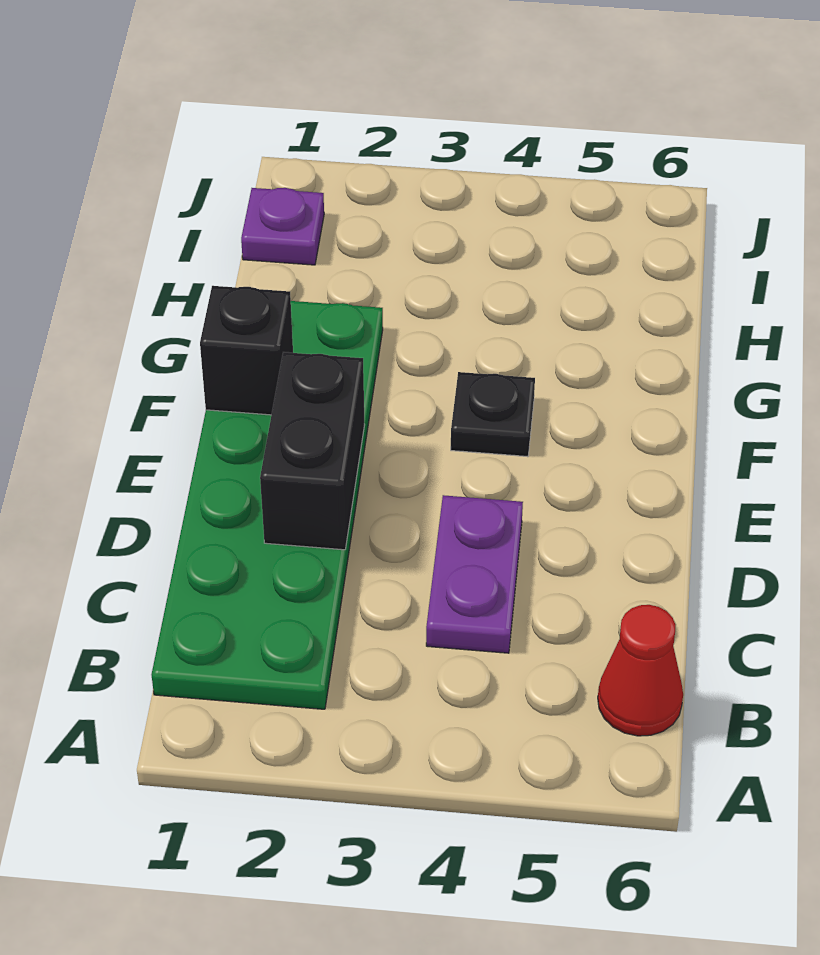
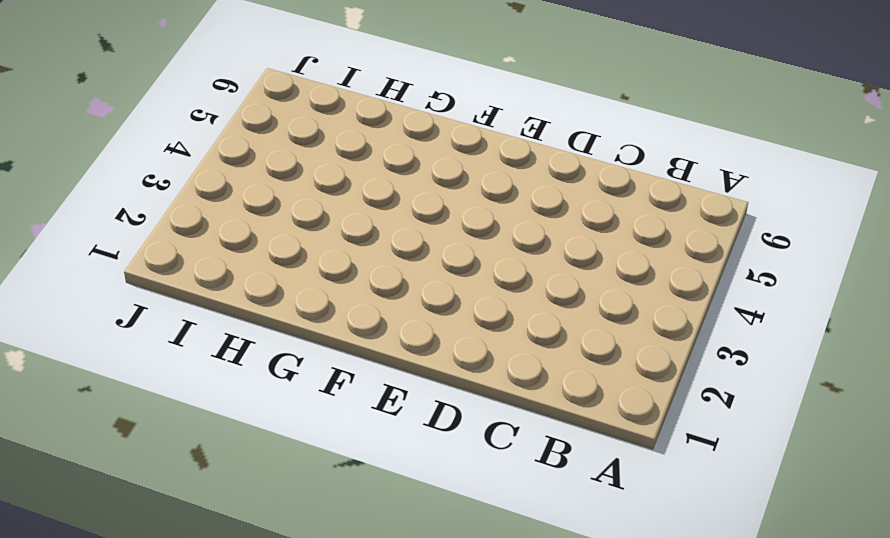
none -> green 2x6 plate [152,301,383,709]
none -> red 1x1 cone [598,605,683,736]

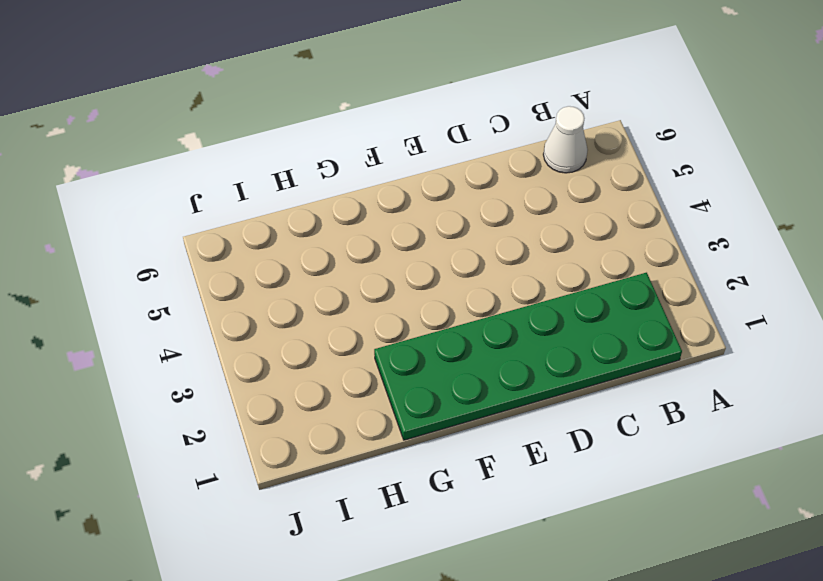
white 1x1 cone [543,106,588,173] -> red 1x1 cone [598,605,683,736]
none -> purple 1x2 plate [426,495,523,653]
none -> black 1x1 plate [451,372,535,457]

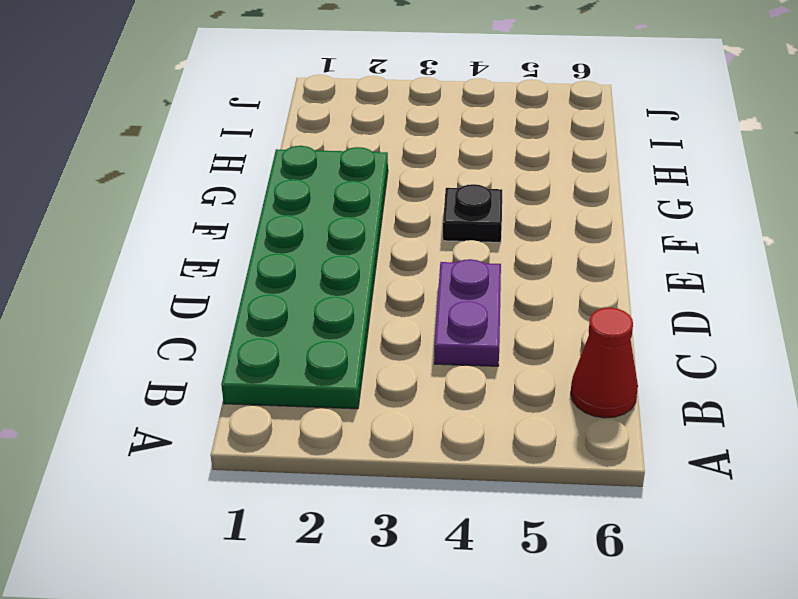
none -> purple 1x1 plate [241,188,324,265]
none -> black 1x2 brick [260,352,365,550]

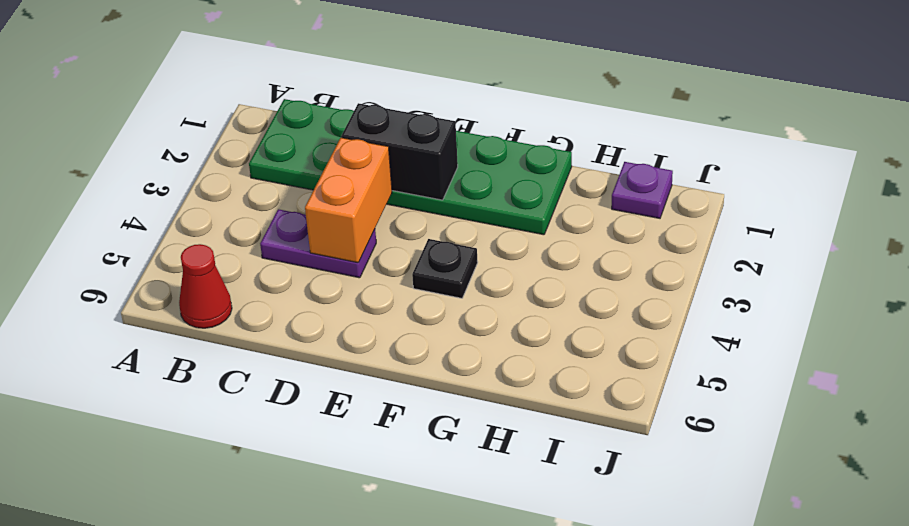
orange 1x2 brick [305,137,392,263] -> none
none -> black 1x1 brick [200,286,293,415]

